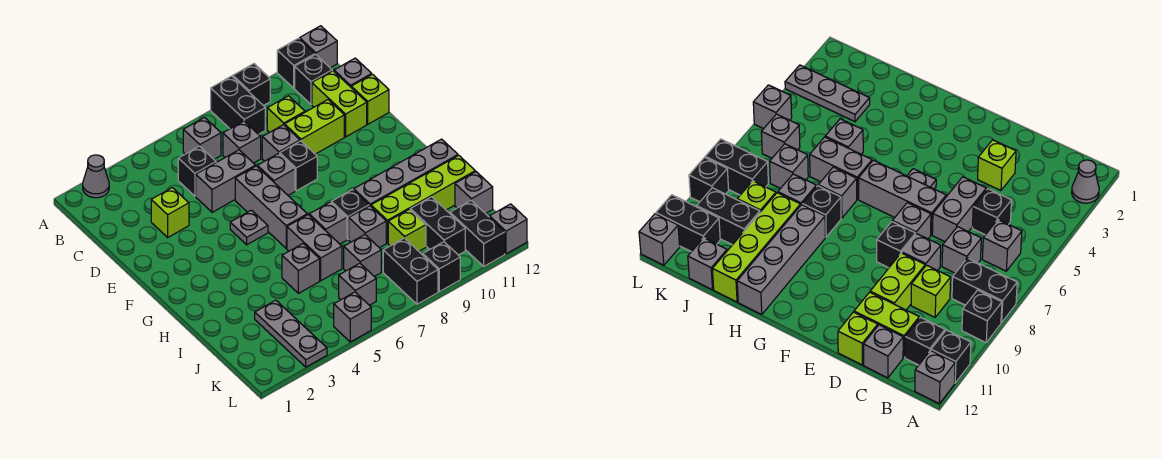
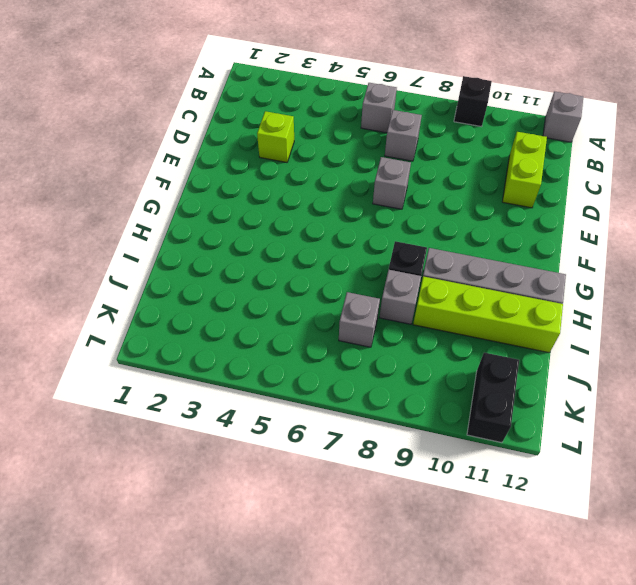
none -> grey 1x1 cone [83,155,109,198]
none -> black 1x2 brick [211,76,265,134]
none -> black 1x1 brick [277,38,315,88]
none -> black 1x1 brick [295,55,332,104]

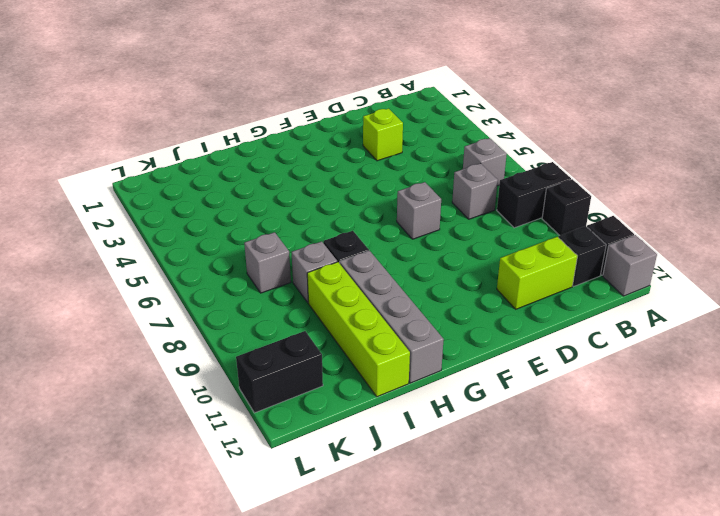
none -> grey 1x1 cone [83,155,109,198]
none -> black 1x1 brick [178,146,216,196]
none -> lime 1x1 brick [267,96,305,133]
none -> grey 1x1 brick [334,58,372,87]

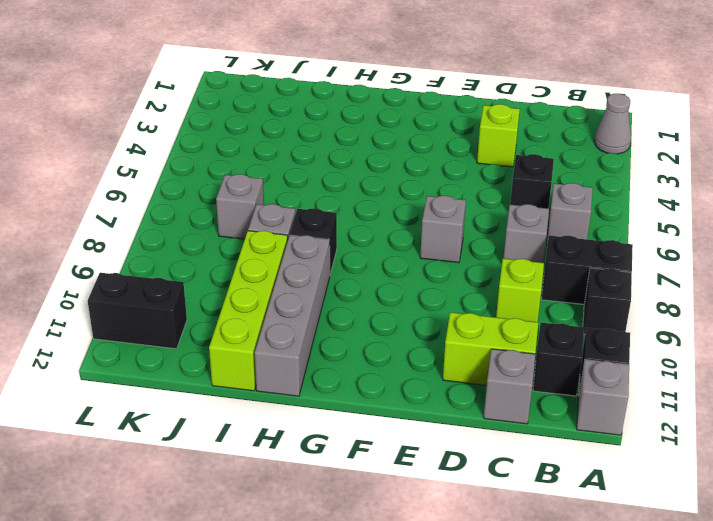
none -> grey 1x2 brick [196,150,256,212]
none -> grey 1x1 brick [262,125,300,161]
none -> lime 1x2 brick [285,100,344,154]
none -> lime 1x1 brick [351,74,389,124]

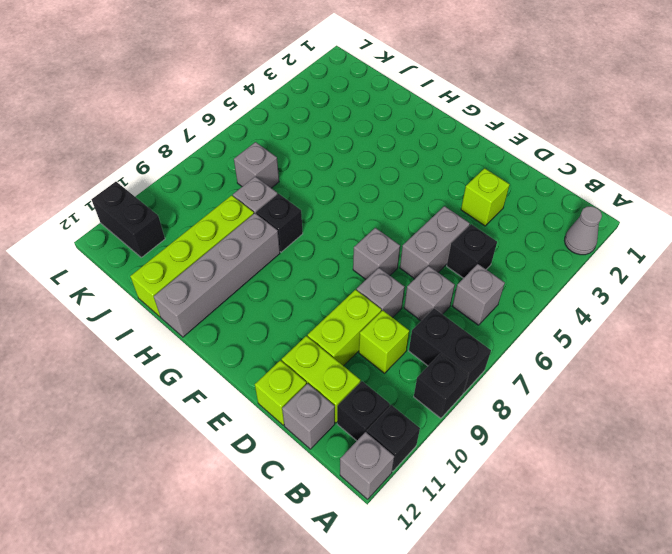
none -> grey 1x3 brick [235,166,307,248]
none -> black 1x1 brick [280,141,317,191]
none -> grey 1x1 plate [230,210,268,245]
none -> grey 1x2 brick [287,215,342,281]

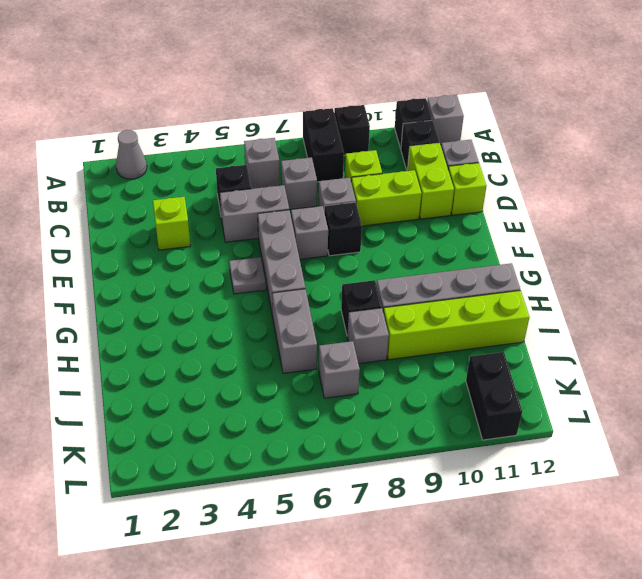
none -> grey 1x1 brick [309,202,347,244]
none -> grey 1x1 brick [282,244,320,293]
none -> grey 1x3 plate [255,300,327,367]
none -> lime 1x1 brick [388,209,426,251]

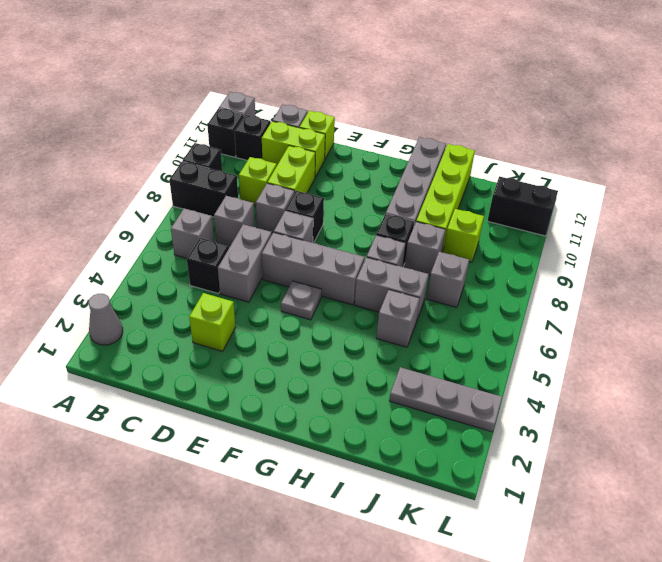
none -> black 1x2 brick [410,197,465,255]
none -> grey 1x1 brick [455,172,493,214]
none -> grey 1x1 brick [339,263,376,305]
none -> black 1x2 brick [383,238,438,304]

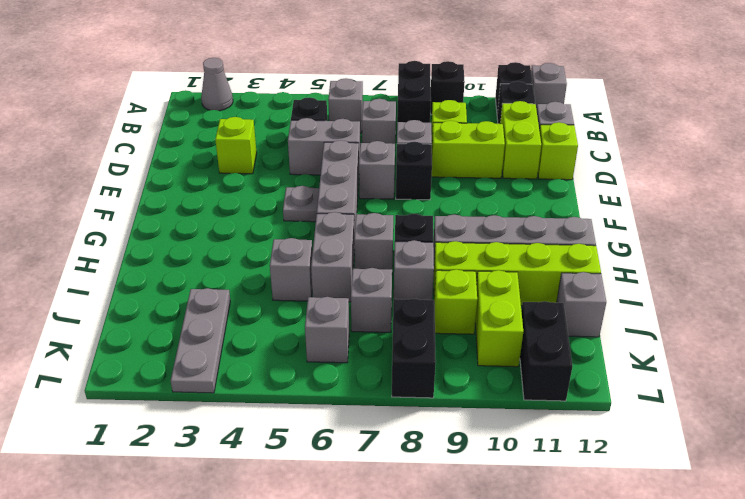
lime 1x2 brick [475,270,523,367] -> black 1x2 brick [410,197,465,255]
none -> grey 1x1 brick [334,292,371,342]
none -> black 1x1 brick [423,242,460,292]
none -> grey 1x1 brick [489,204,527,254]

